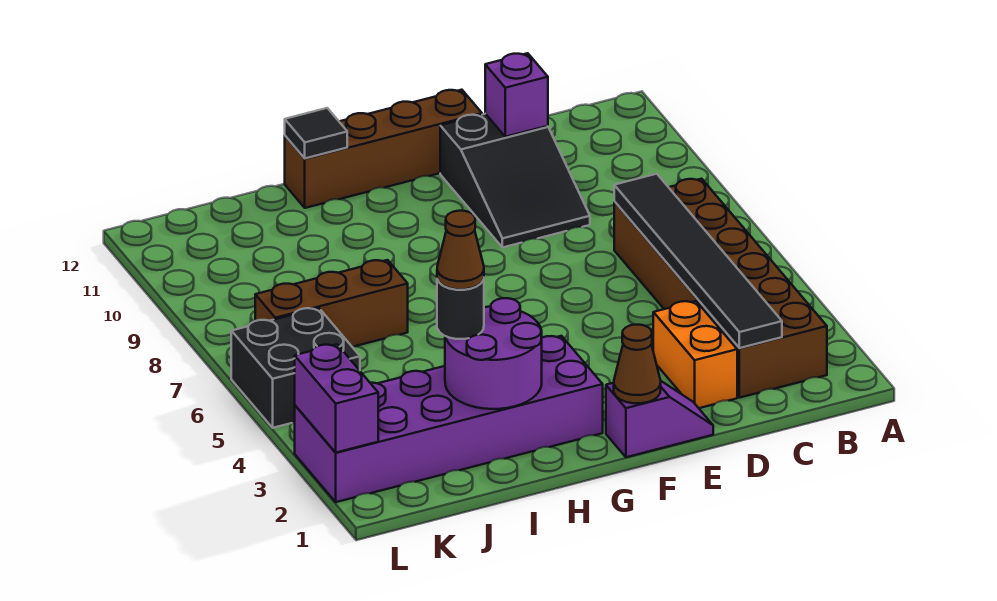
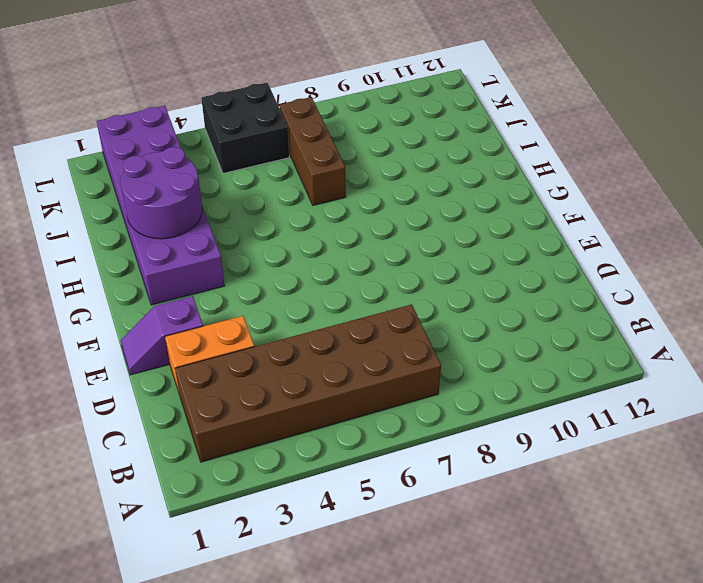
purple 1x2 slope [121,296,203,375] -> purple 1x2 slope turned to [606,381,713,457]
none -> black 2x3 slope [440,114,590,248]
none -> brown 1x4 brick [285,90,482,208]
none -> black 1x6 tile [614,174,782,348]

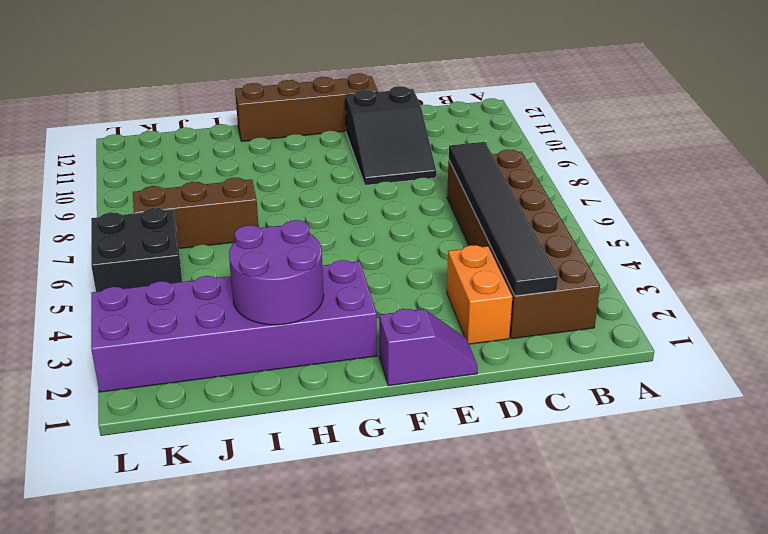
none -> purple 1x1 brick [485,53,548,137]
none -> brown 1x1 cone [614,325,661,403]
none -> black 1x1 tile [285,108,347,158]

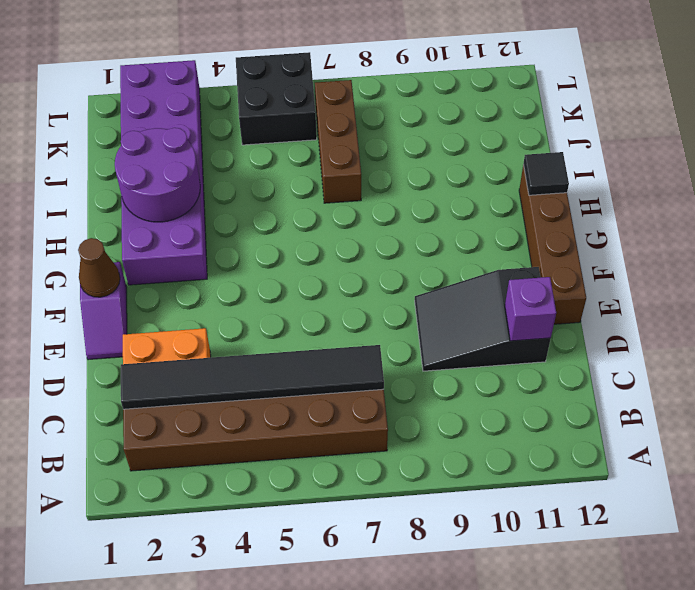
none -> purple 1x2 brick [295,344,378,453]
none -> black 1x1 round brick [437,279,484,339]
none -> brown 1x1 cone [437,210,484,290]

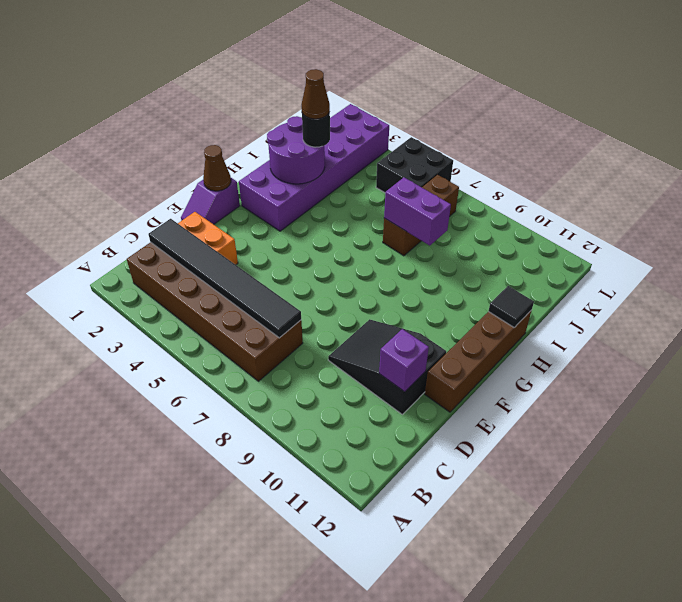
purple 1x2 brick [384,178,451,246] -> purple 1x2 brick moved to [295,344,378,453]

